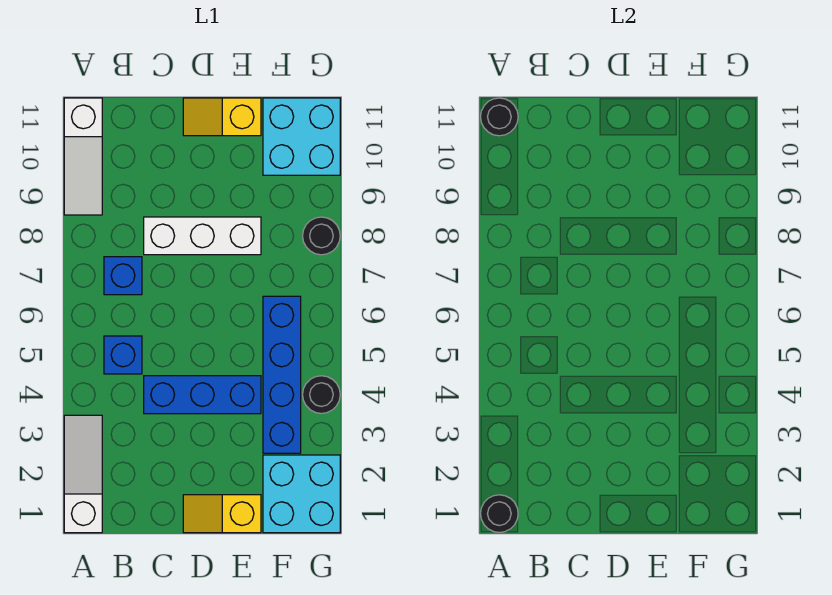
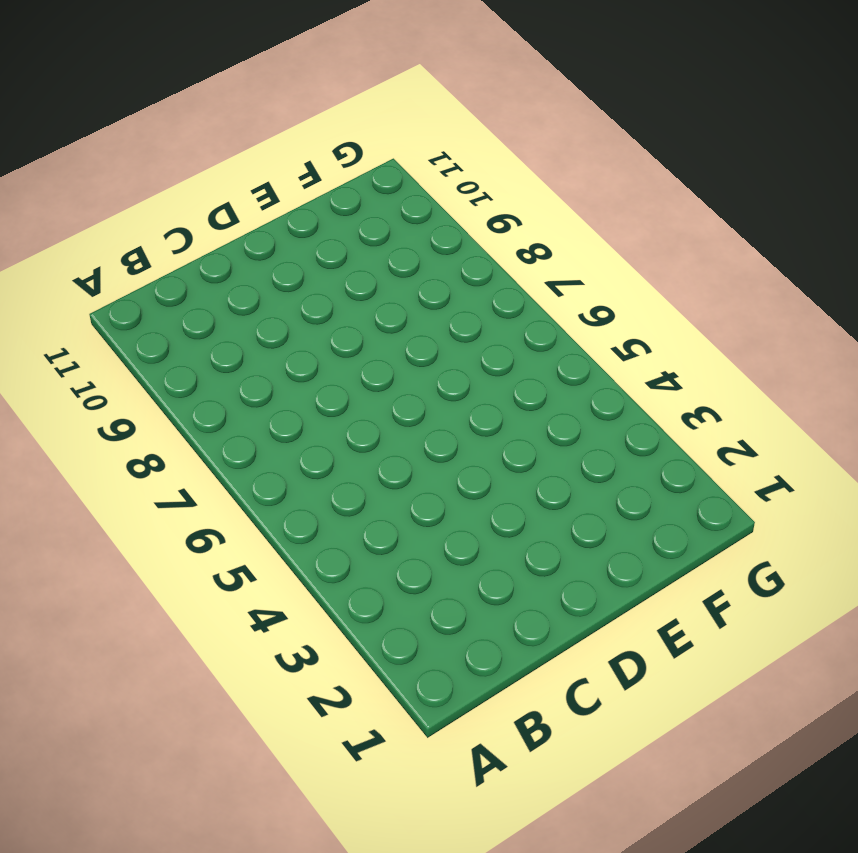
none -> white 1x3 slope [64,415,102,533]
none -> white 1x3 slope [64,98,102,215]
none -> blue 1x1 brick [104,336,142,374]

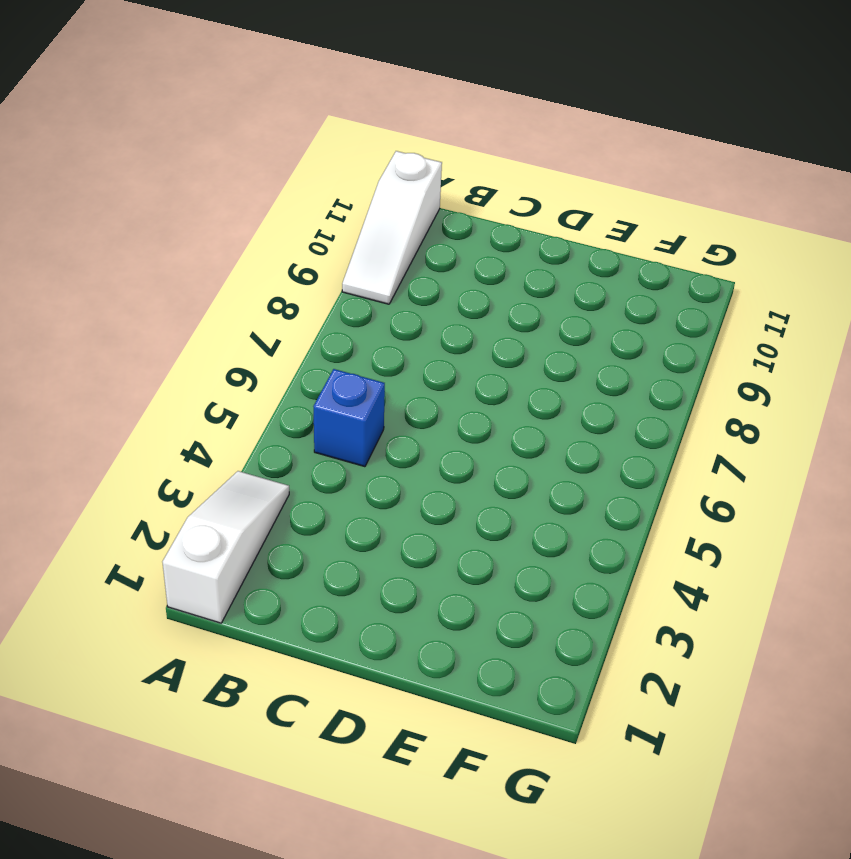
none -> blue 1x1 brick [104,257,142,295]
none -> blue 1x3 brick [144,376,261,414]
none -> white 1x3 brick [144,217,261,255]

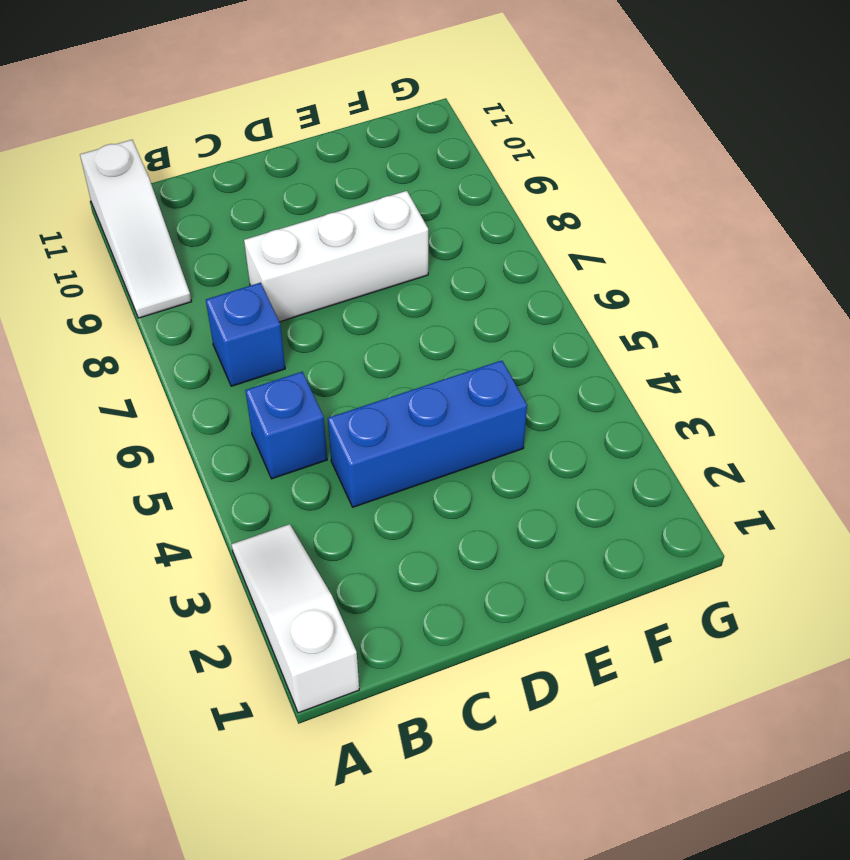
none -> yellow 1x2 slope [183,495,261,533]
none -> yellow 1x2 slope [183,98,261,136]
none -> cyan 2x2 brick [263,455,340,533]

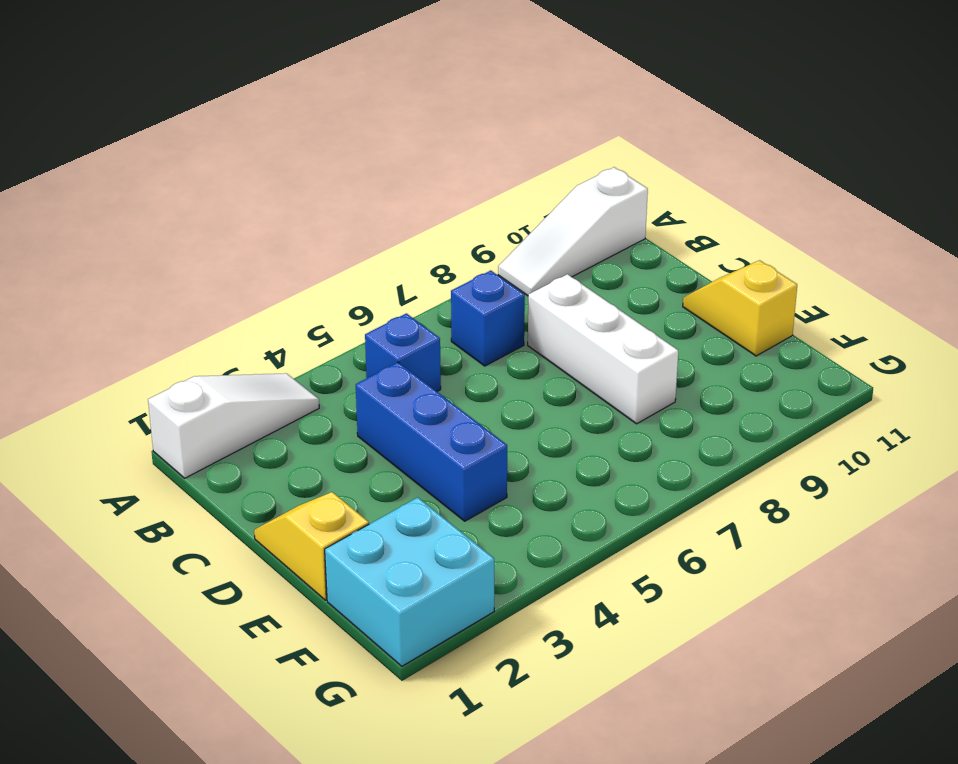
none -> blue 1x4 brick [263,296,301,453]
none -> cyan 2x2 brick [263,98,340,175]
none -> black 1x1 round brick [303,376,340,414]

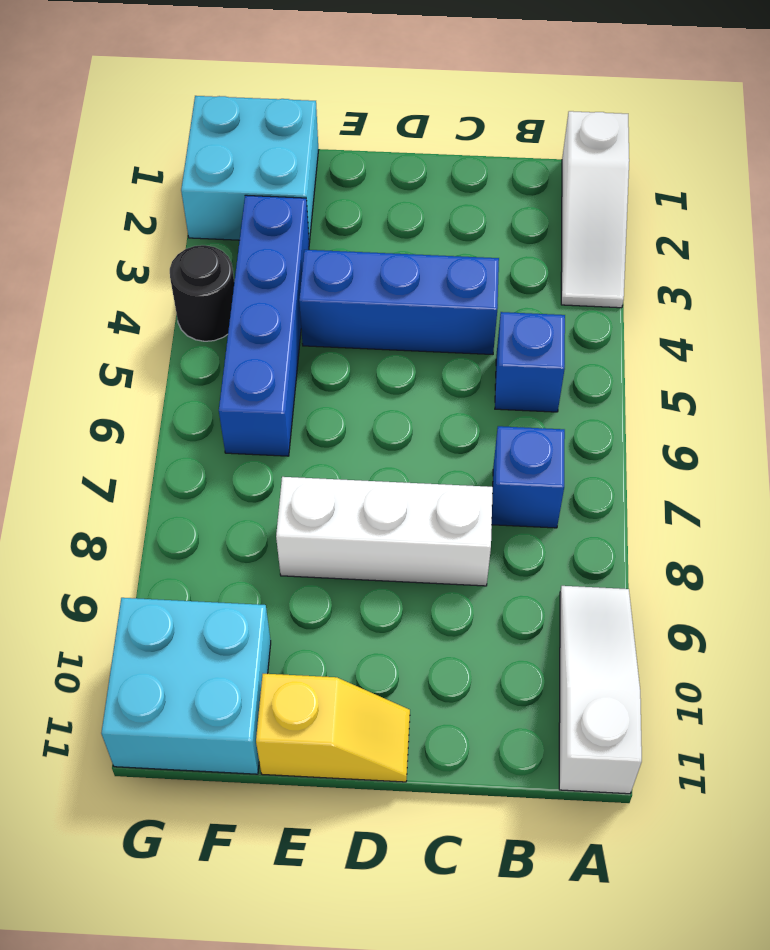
none -> yellow 1x2 slope [183,495,261,533]
none -> black 1x1 round brick [303,217,340,255]
none -> black 1x1 round brick [480,495,518,533]

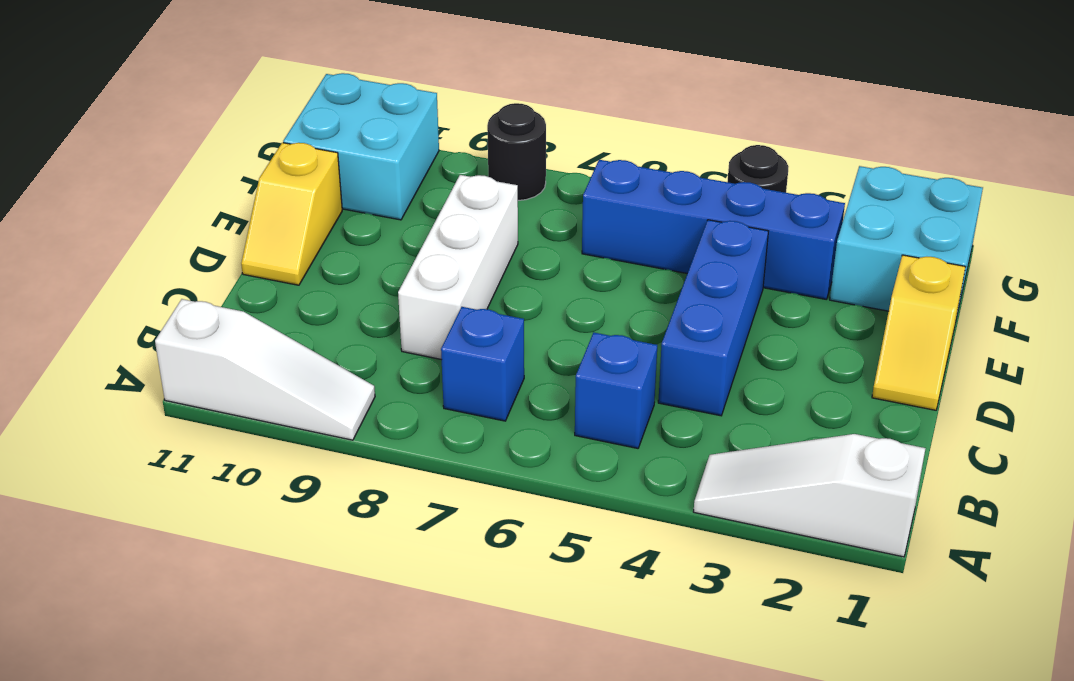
none -> black 1x1 round brick [480,495,518,533]
none -> black 1x1 round brick [481,98,518,136]

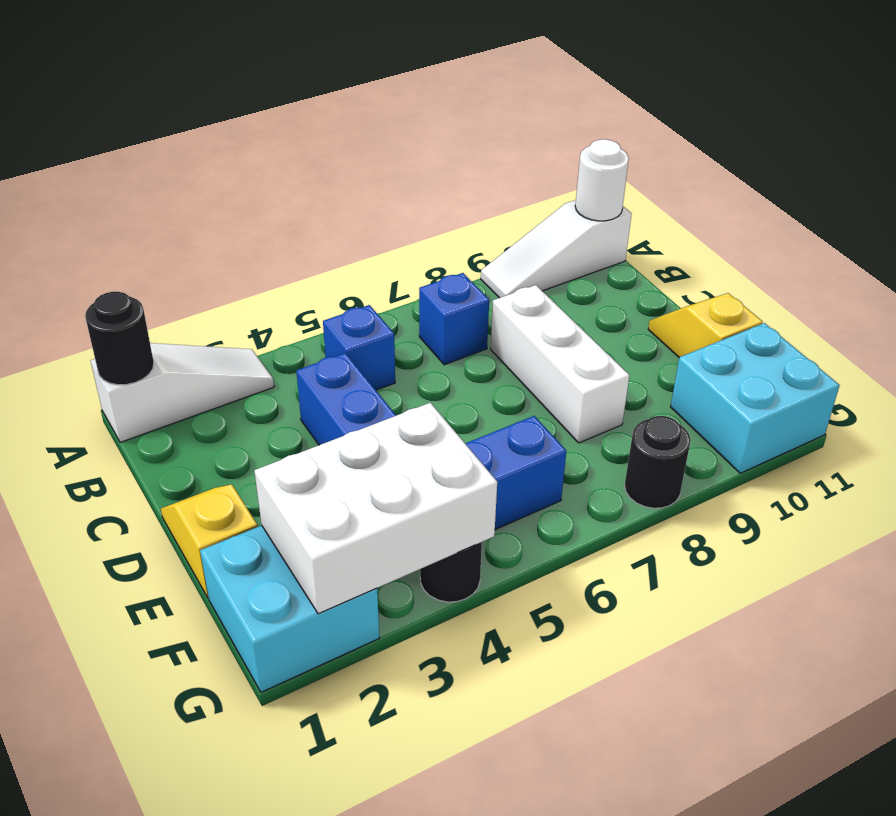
white 1x1 round brick [575,139,629,221] -> black 1x1 round brick [481,98,518,136]
white 2x3 brick [254,403,497,614] -> none

